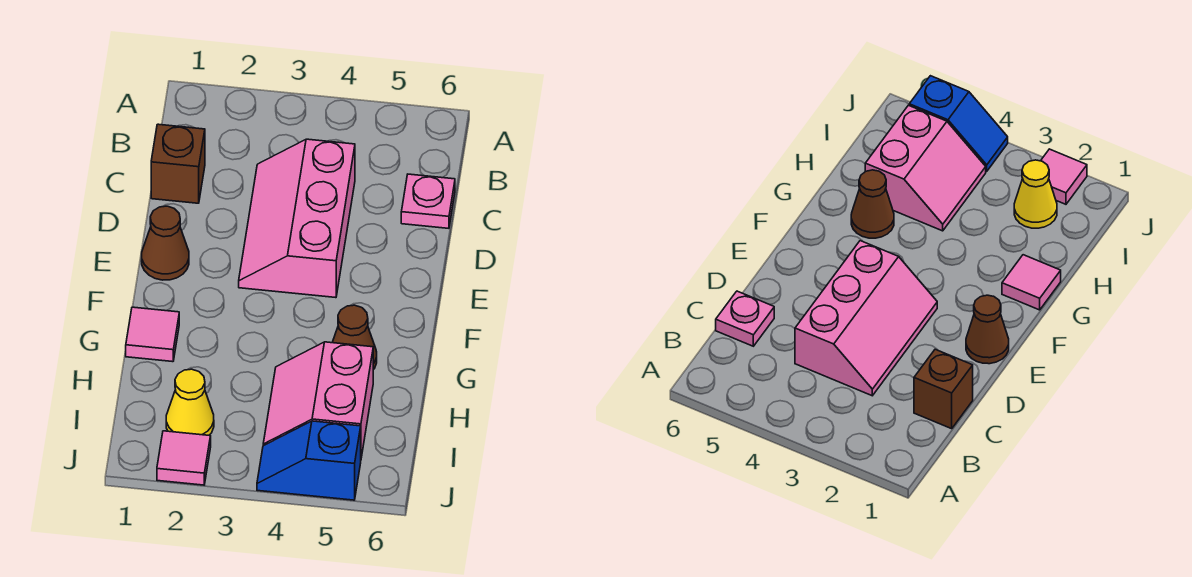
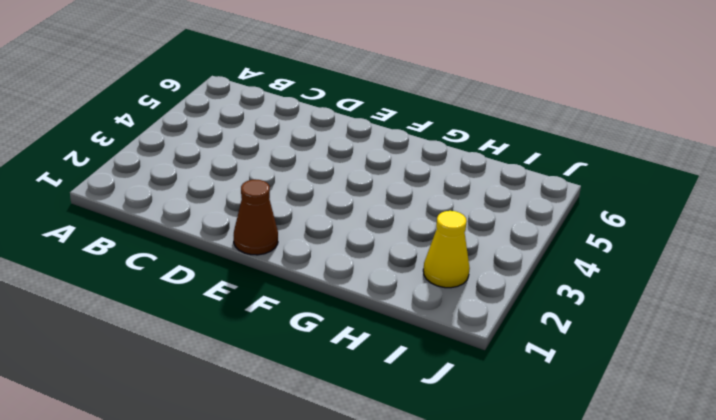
none -> brown 1x1 brick [151,124,205,203]
none -> pink 2x3 slope [239,139,355,298]

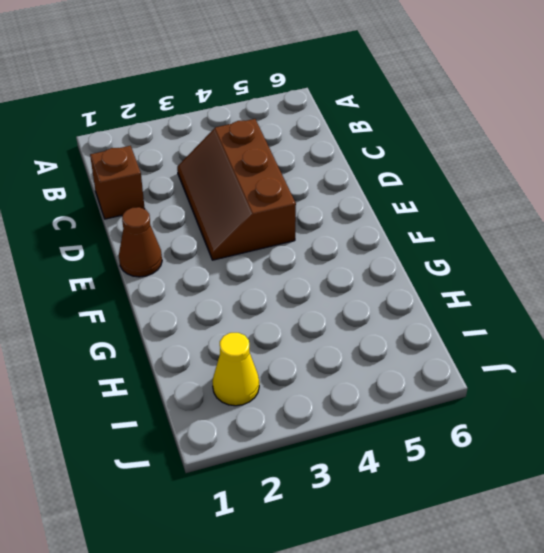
brown 2x3 slope [177,119,296,260] -> pink 2x3 slope [239,139,355,298]
none -> pink 1x1 plate [401,174,455,228]
none -> pink 1x1 tile [126,307,179,362]

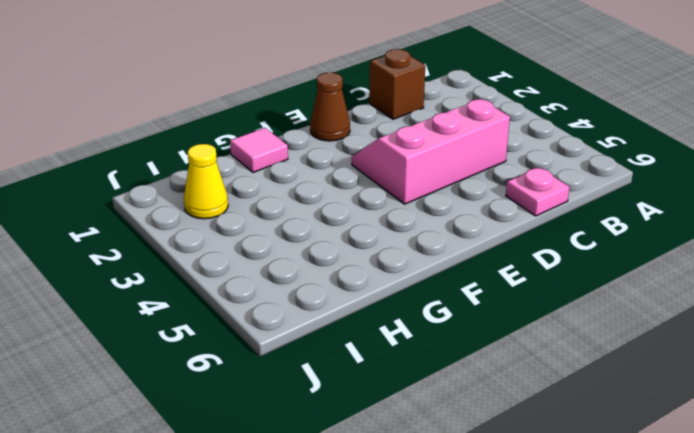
none -> brown 1x1 cone [332,305,377,370]
none -> pink 2x2 slope [263,342,373,458]

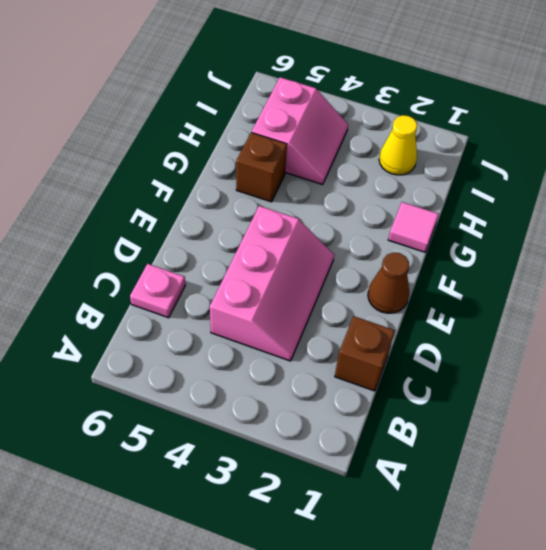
brown 1x1 brick [236,133,287,202] -> brown 1x1 cone [332,305,377,370]
none -> pink 1x1 tile [157,431,211,485]
none -> blue 1x2 slope [257,421,361,500]

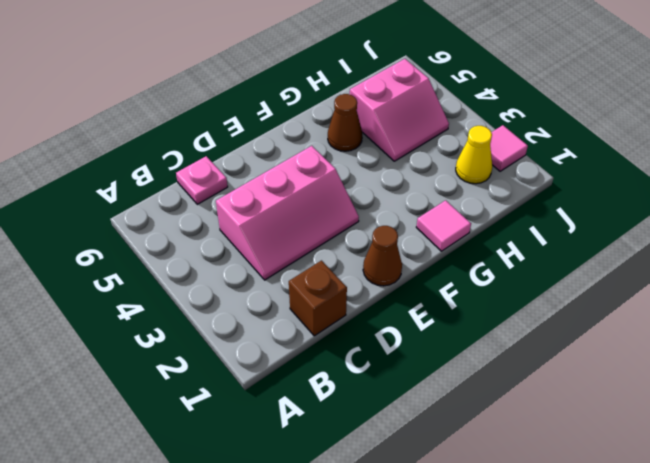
none -> blue 1x2 slope [257,421,361,500]

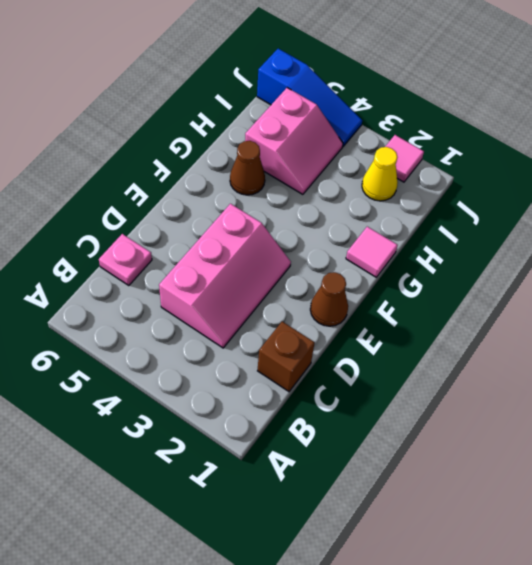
blue 1x3 slope [257,49,362,146] -> blue 1x2 slope [257,421,361,500]

